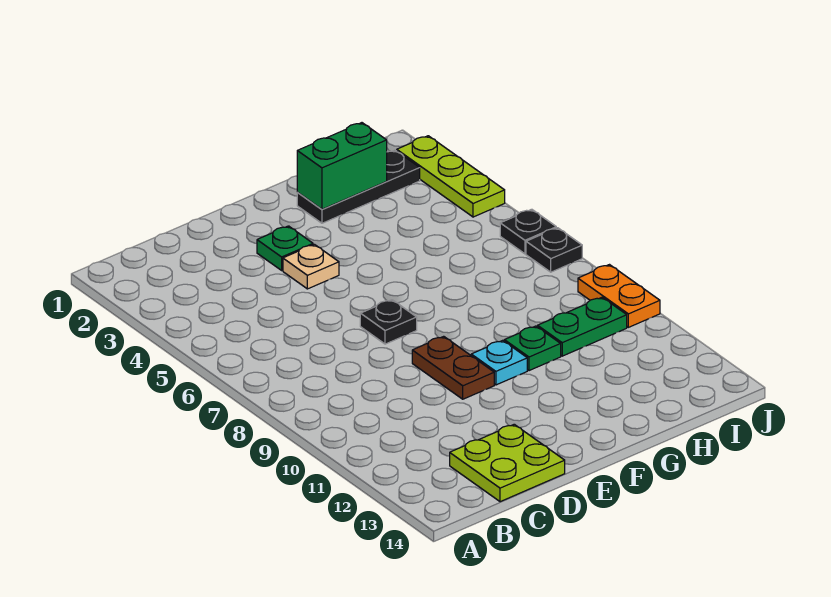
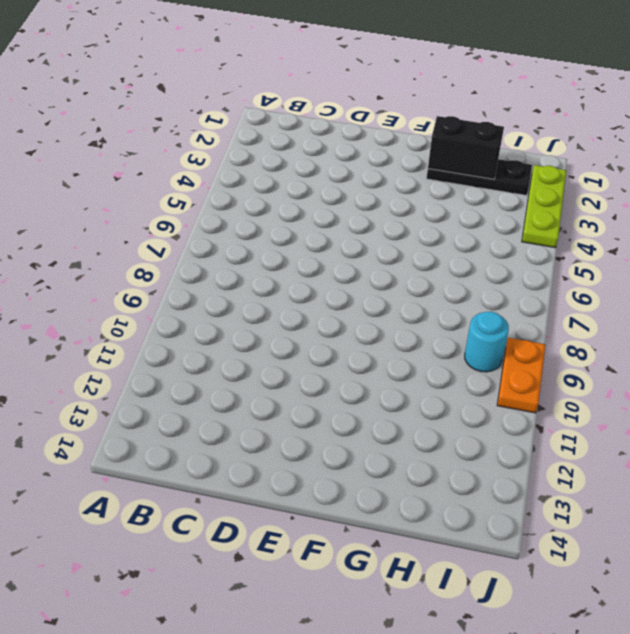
black 1x2 brick [428,116,504,179] -> green 1x2 brick [297,123,387,209]
cyan 1x1 round brick [465,312,509,372] -> none
none -> lime 2x2 plate [450,424,565,502]
none -> green 1x1 plate [257,226,313,270]
none -> tan 1x1 plate [283,244,339,289]

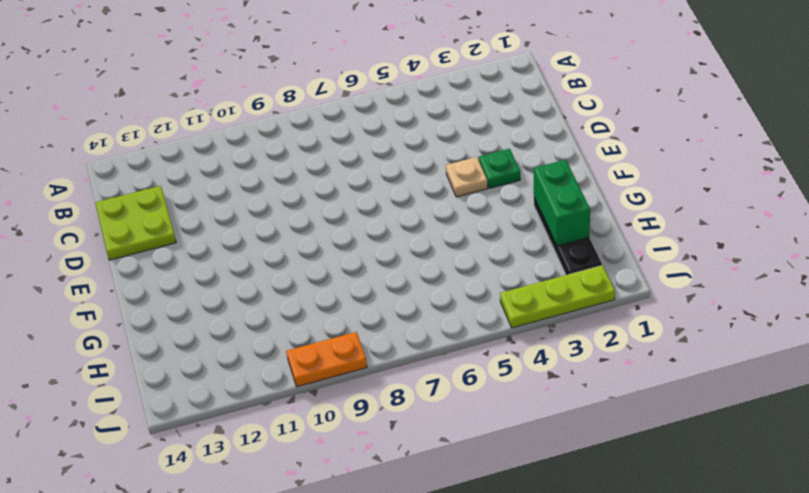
none -> black 1x1 plate [360,300,417,344]
none -> brown 1x2 plate [412,336,494,399]
none -> cyan 1x1 plate [471,340,527,385]

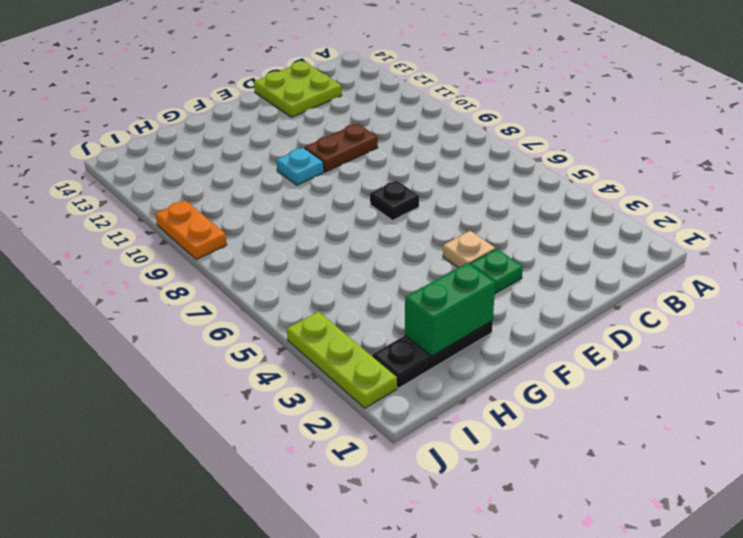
brown 1x2 plate [305,124,378,172] -> brown 1x2 plate turned to [412,336,494,399]
none -> green 1x1 plate [504,326,561,371]
none -> green 1x2 plate [538,297,627,356]
none -> black 1x1 plate [500,209,556,254]

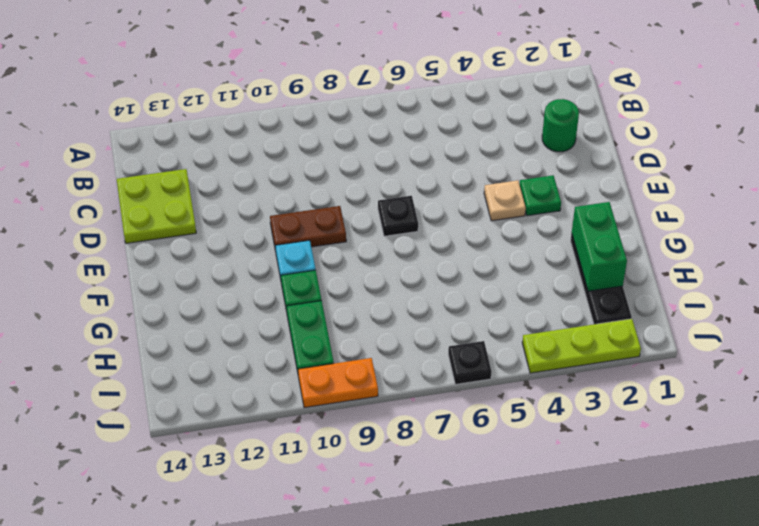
green 1x1 round brick [542,99,579,152] -> none
none -> black 1x1 plate [526,228,582,272]

